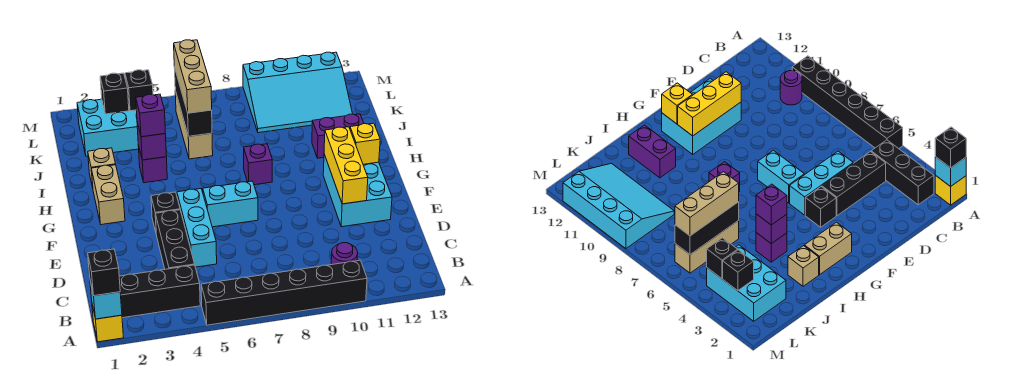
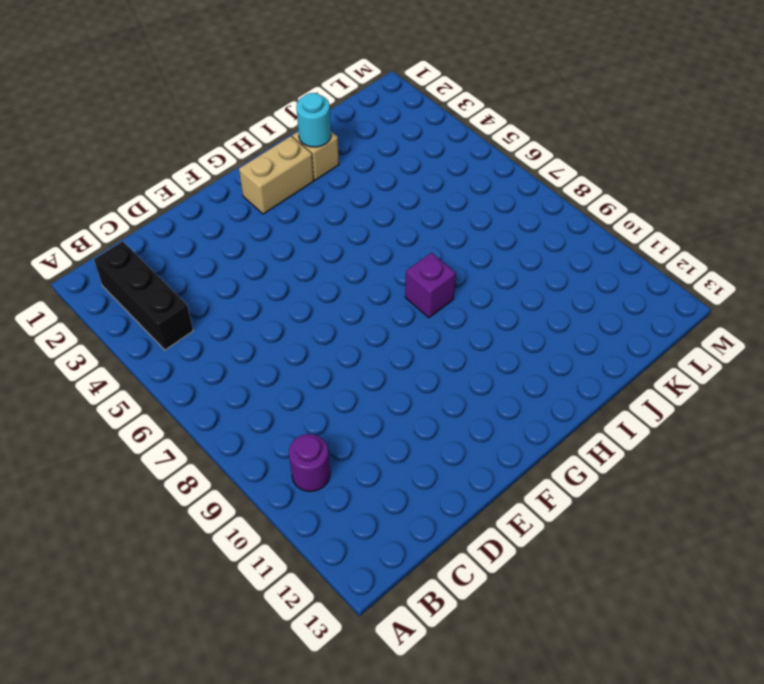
cyan 1x1 round brick [296,93,331,147] -> none
none -> yellow 1x1 brick [92,305,124,342]
none -> black 1x6 brick [201,260,367,325]
none -> black 1x3 brick [155,210,195,269]

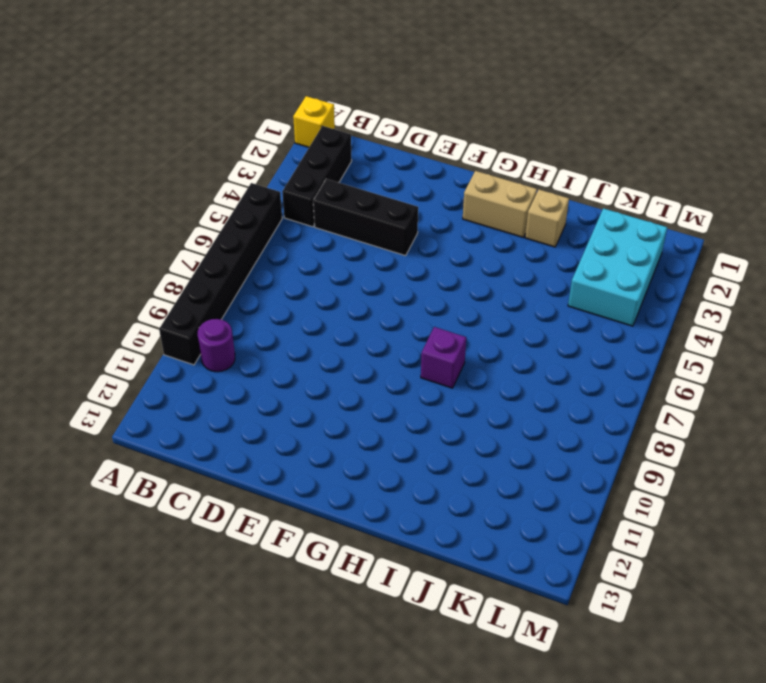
none -> cyan 1x3 brick [177,189,217,267]
none -> cyan 2x3 brick [323,154,392,227]
none -> black 1x1 brick [151,192,180,232]

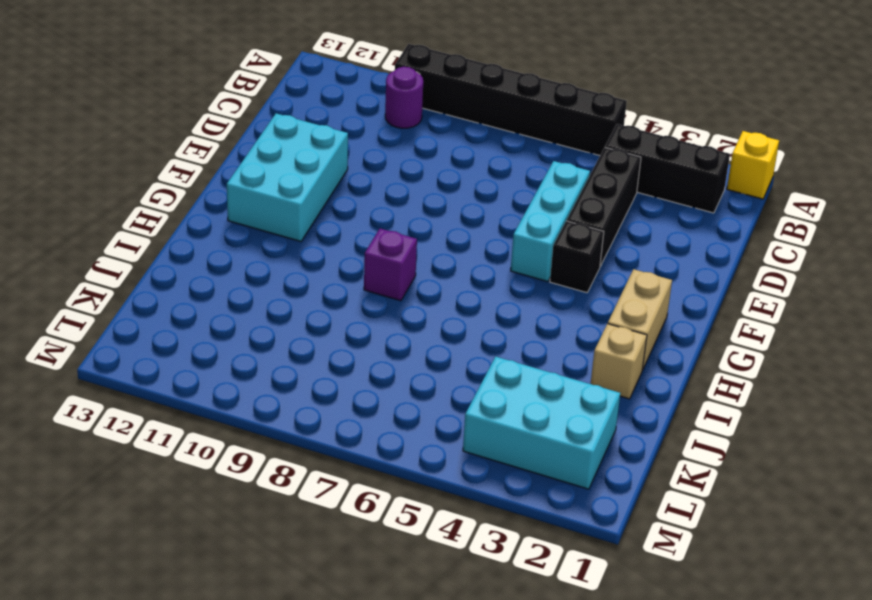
none -> cyan 1x2 brick [203,181,258,227]
none -> purple 1x1 brick [138,145,167,183]
none -> purple 1x2 brick [312,114,364,158]

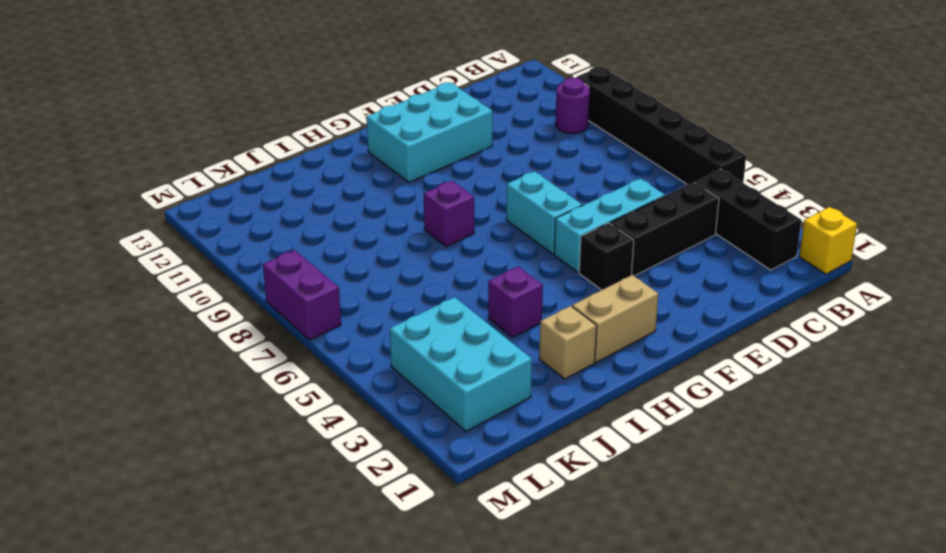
purple 1x2 brick [263,250,341,340] -> purple 1x2 brick moved to [312,114,364,158]
none -> tan 1x3 brick [175,91,213,159]
none -> cyan 3x4 slope [243,52,352,133]
none -> cyan 1x1 brick [90,281,122,319]

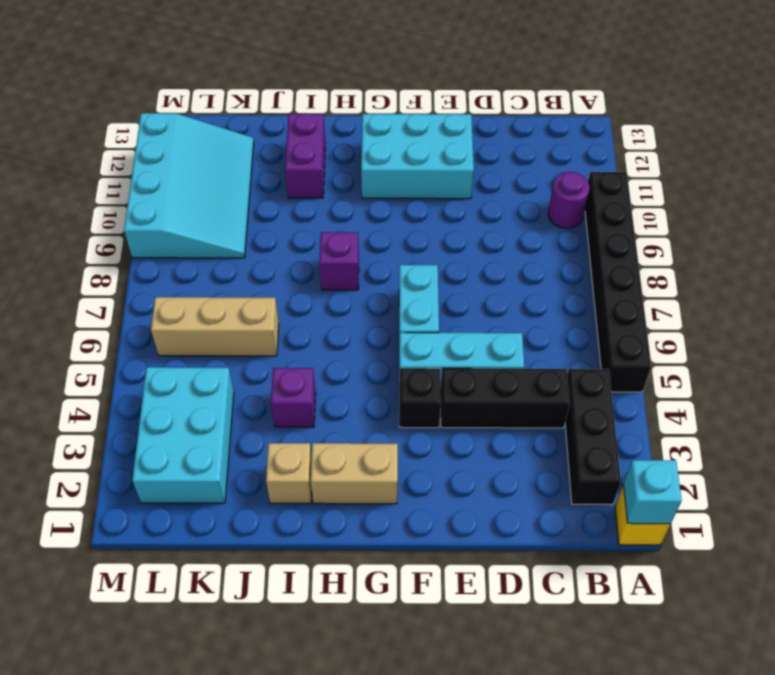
none -> yellow 1x3 brick [324,127,368,204]
none -> yellow 1x1 brick [350,123,380,164]
none -> purple 1x1 brick [137,123,166,160]

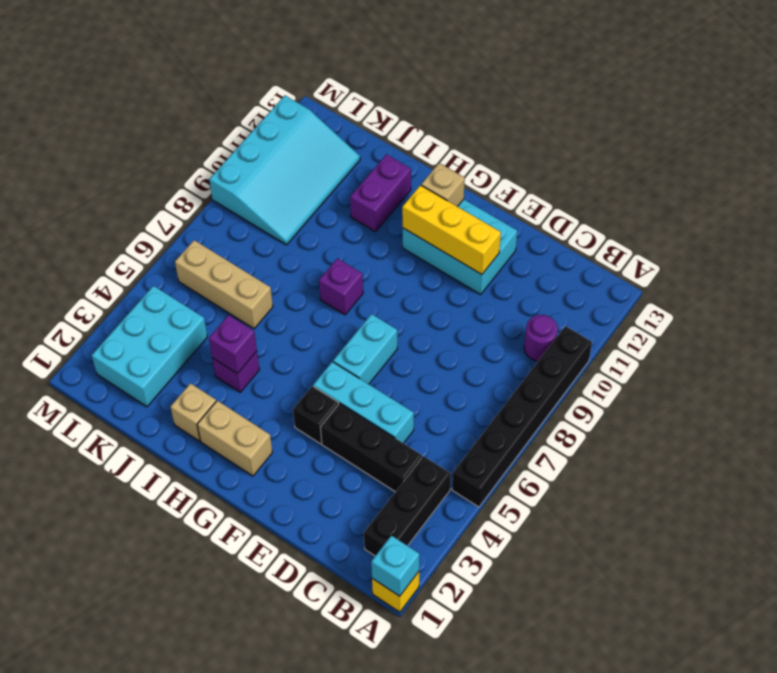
tan 1x1 brick [421,163,465,207] -> yellow 1x1 brick [350,123,380,164]
none -> black 1x3 brick [174,67,212,136]
none -> black 1x1 brick [100,73,129,114]
none -> black 1x1 brick [125,70,153,111]

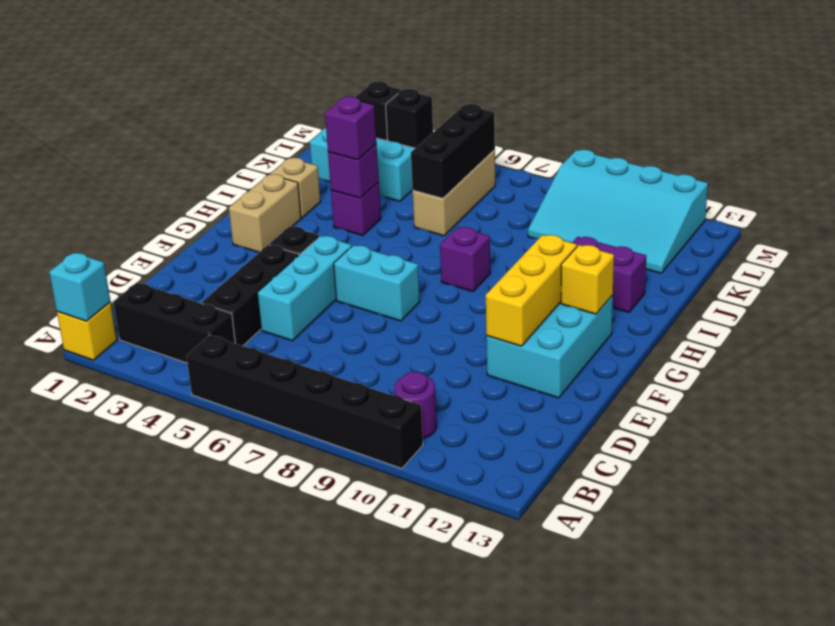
none -> black 1x1 brick [88,249,120,296]
none -> tan 1x3 brick [174,40,212,113]

